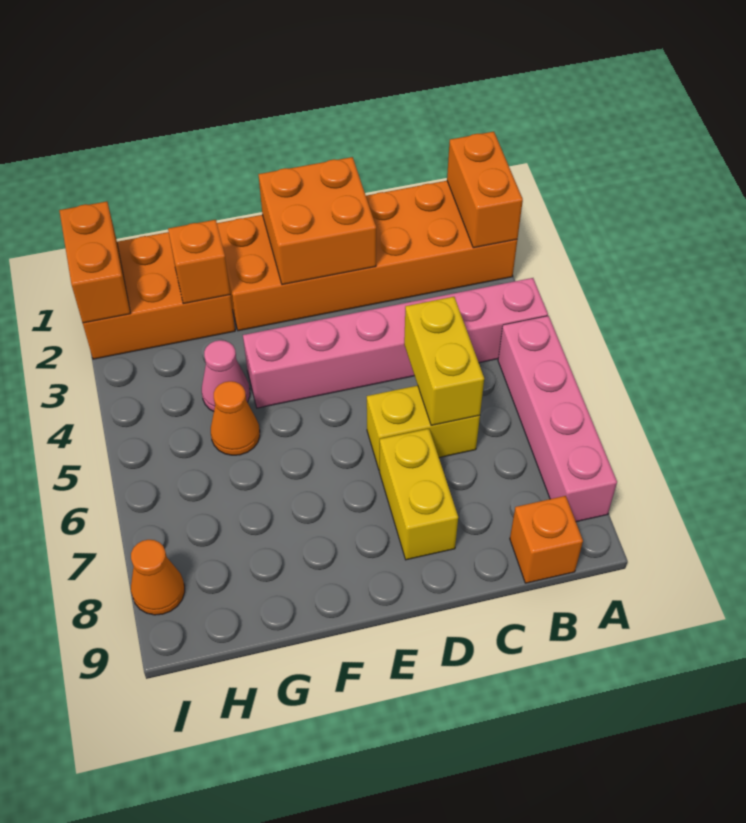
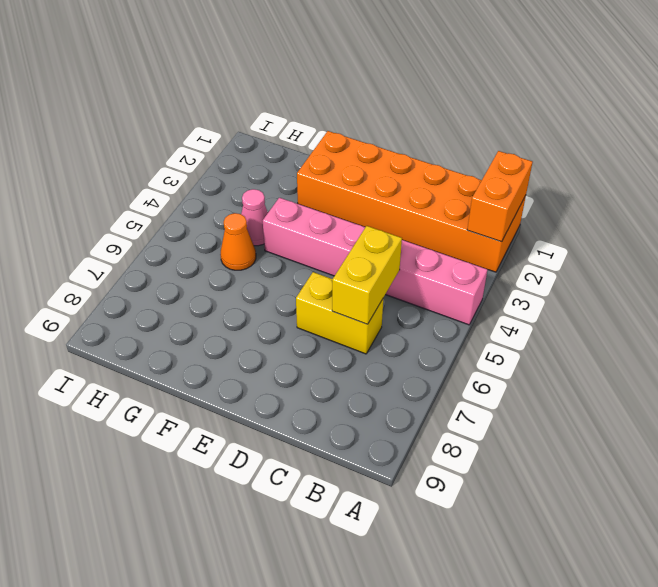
none -> pink 1x4 brick [498,316,617,522]
none -> orange 1x1 brick [510,496,583,583]
none -> yellow 1x2 brick [379,429,458,560]

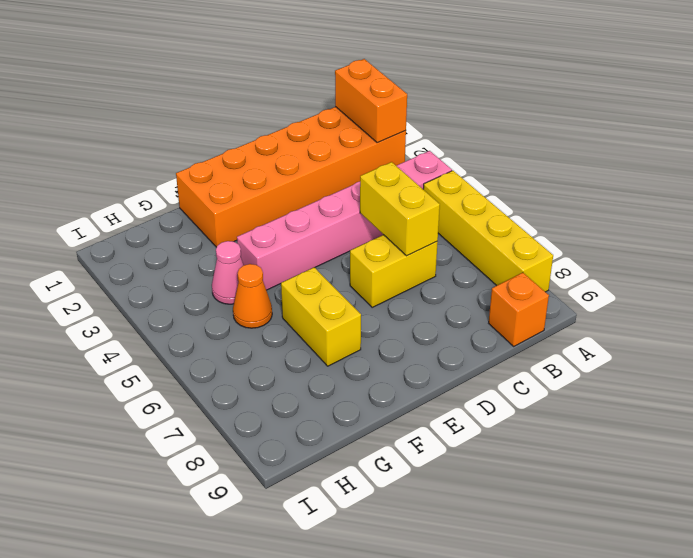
yellow 1x4 brick [423,171,553,292] -> pink 1x4 brick [498,316,617,522]
yellow 1x2 brick [281,267,361,366] -> yellow 1x2 brick moved to [379,429,458,560]
none -> orange 2x3 brick [83,232,235,359]
none -> orange 1x1 cone [131,540,185,615]
none -> orange 2x2 brick [258,157,376,285]

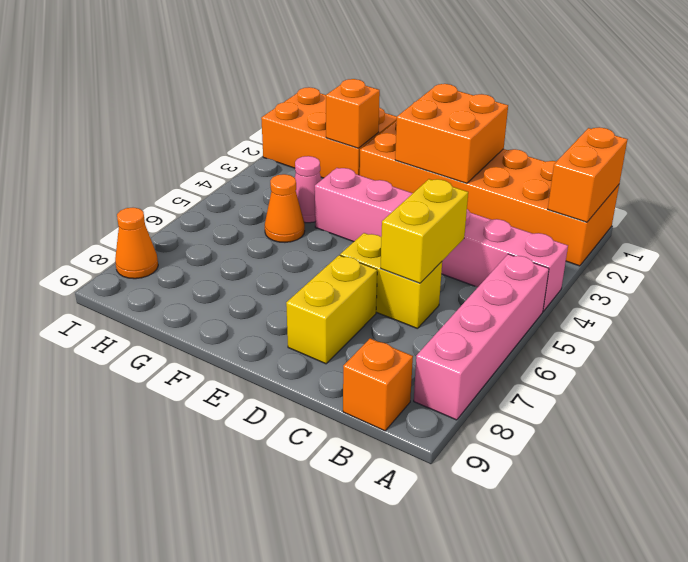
none -> orange 1x2 brick [59,202,131,323]

